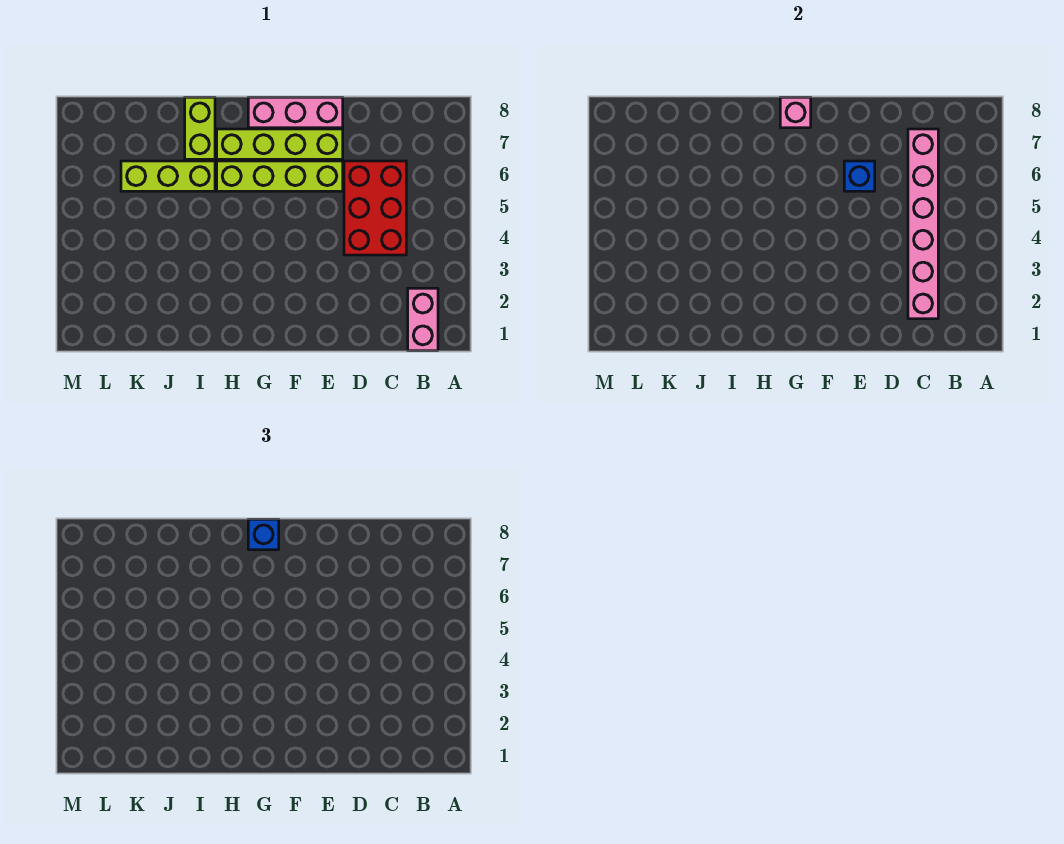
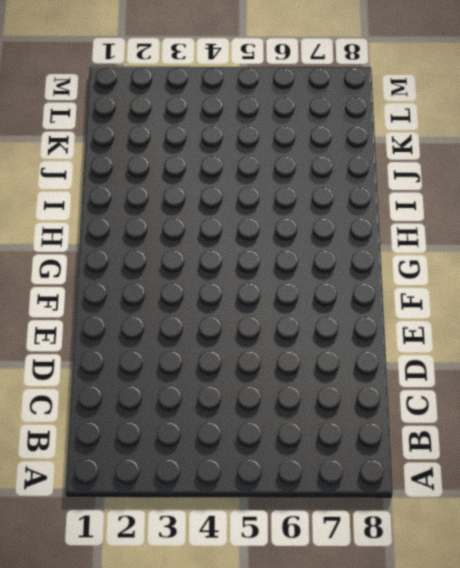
none -> pink 1x2 brick [408,288,438,351]
none -> red 2x3 brick [344,161,406,255]

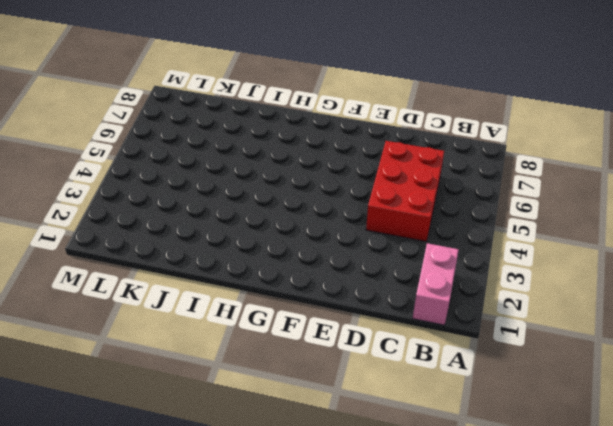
none -> lime 1x4 brick [217,161,343,191]
none -> lime 1x4 brick [217,129,343,159]

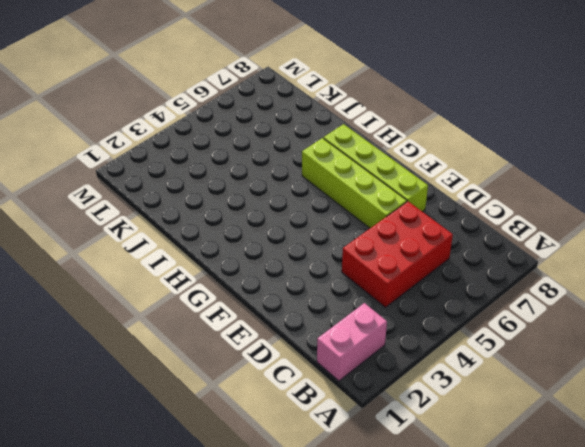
none -> pink 1x3 brick [248,97,343,128]
none -> lime 1x3 brick [121,161,215,191]

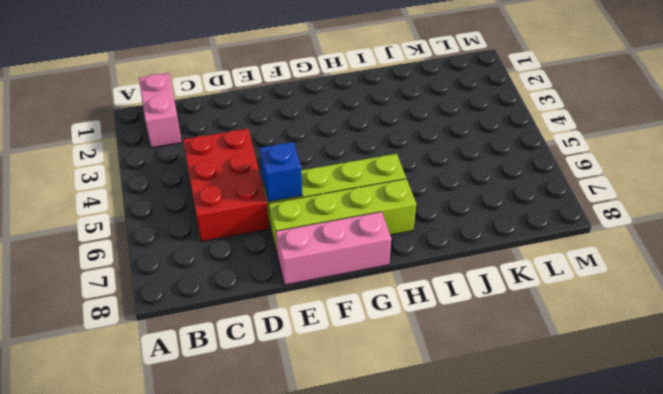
none -> lime 1x3 brick [121,161,215,191]
none -> lime 1x2 brick [185,97,215,159]

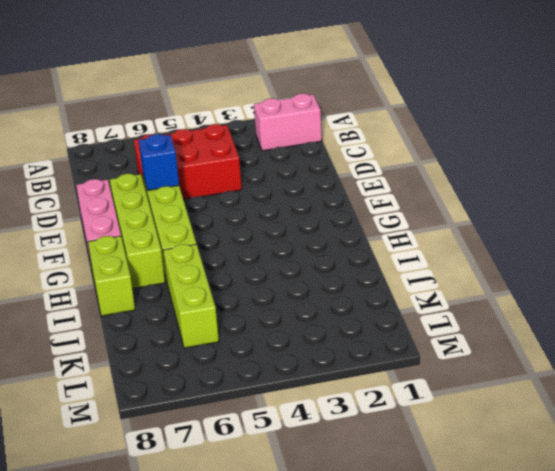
lime 1x2 brick [88,236,135,316] -> lime 1x2 brick turned to [185,97,215,159]
none -> pink 1x6 brick [908,129,938,319]
none -> pink 1x1 brick [780,97,811,128]

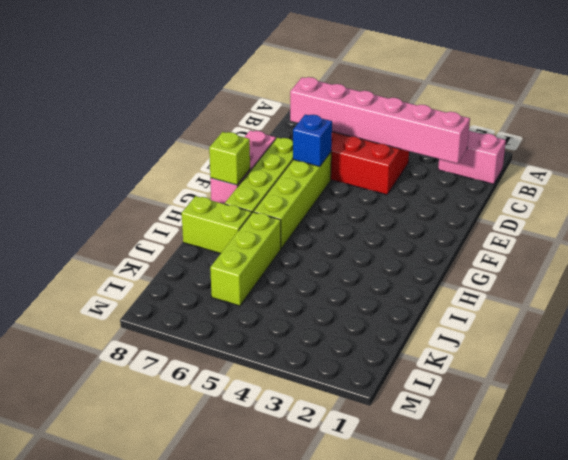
lime 1x1 brick [209,132,250,185] -> pink 1x1 brick [780,97,811,128]
none -> blue 1x1 brick [248,519,279,550]

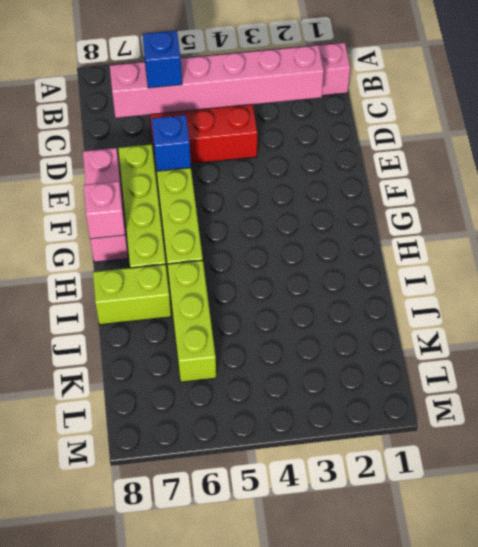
blue 1x1 brick [143,30,182,88] -> blue 1x1 brick moved to [248,519,279,550]

